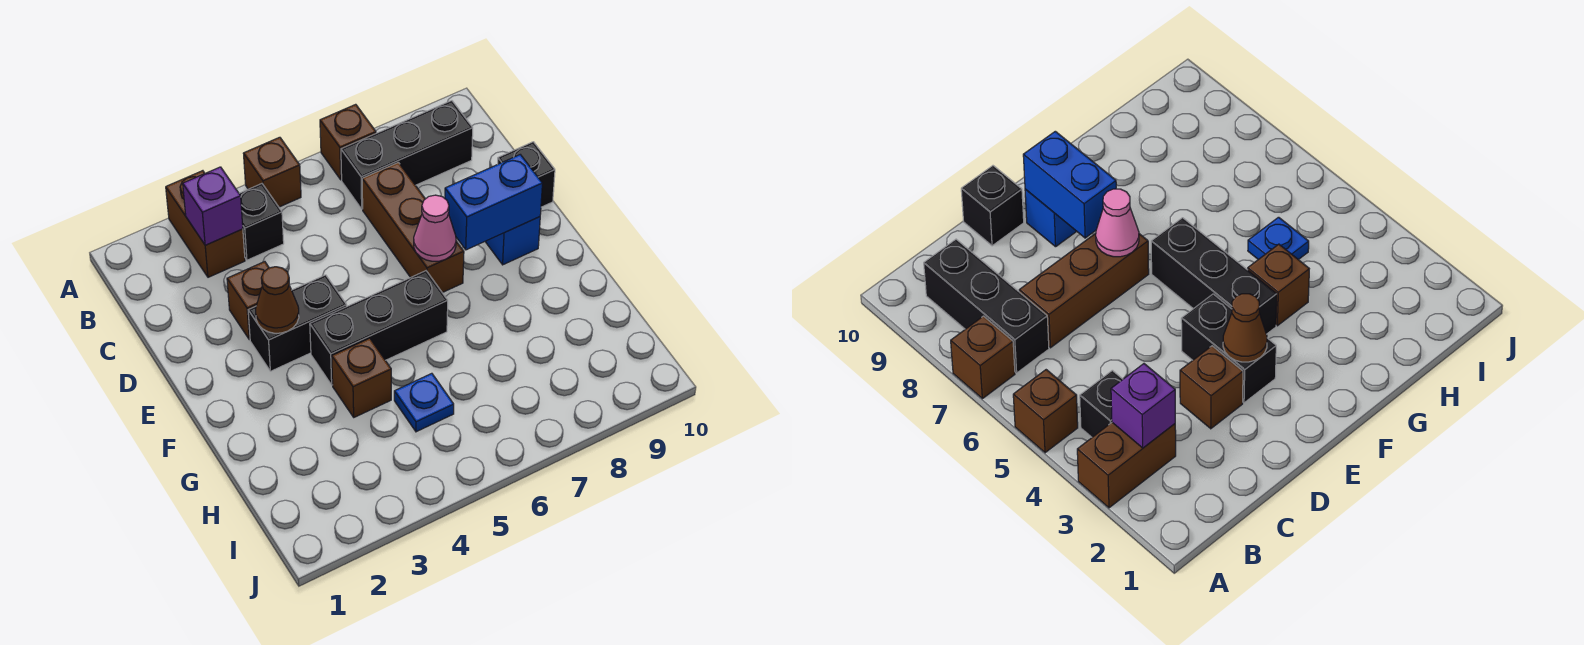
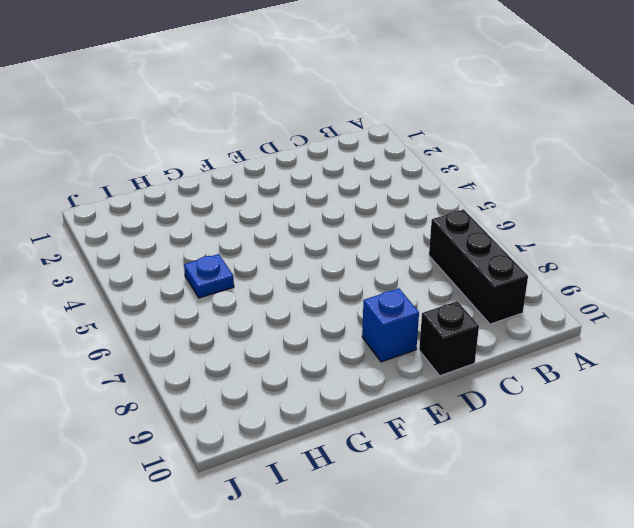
none -> brown 1x2 brick [166,171,245,277]
none -> brown 1x1 brick [243,137,301,207]
none -> brown 1x1 brick [320,104,376,180]

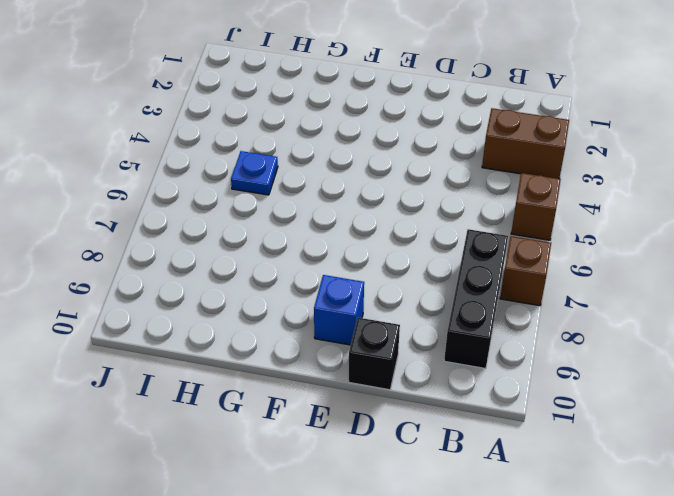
none -> black 1x1 brick [239,184,284,260]
none -> brown 1x3 brick [362,162,464,293]
none -> brown 1x1 brick [227,262,269,340]

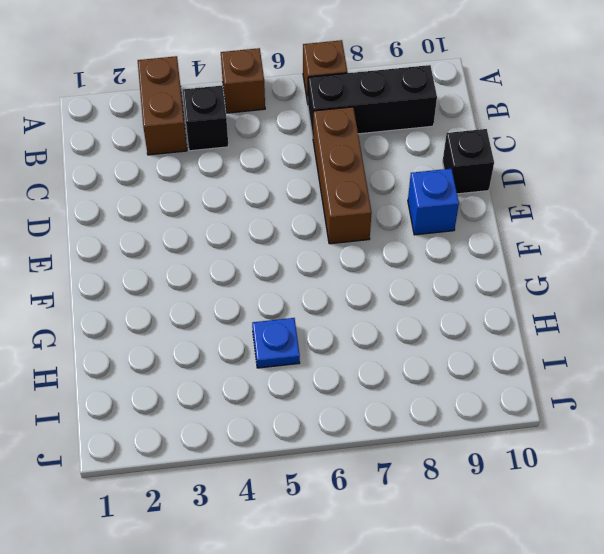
none -> brown 1x1 brick [227,262,269,340]
none -> black 1x2 brick [248,275,347,371]
none -> black 1x3 brick [310,271,448,385]

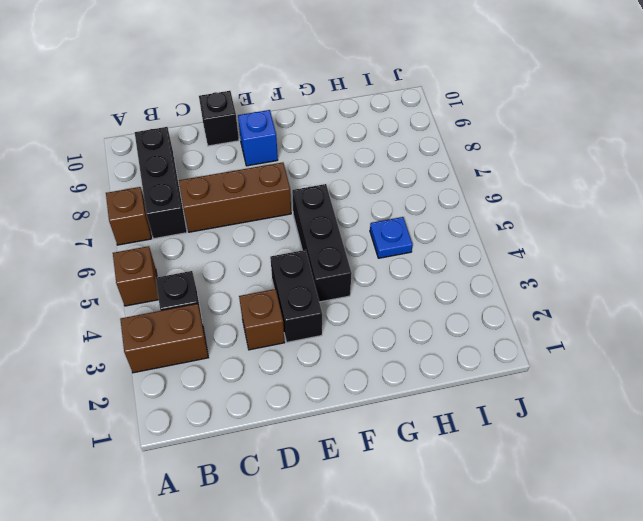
none -> brown 1x1 brick [332,338,391,417]
none -> purple 1x1 brick [183,167,243,245]
none -> brown 1x1 cone [256,267,299,333]

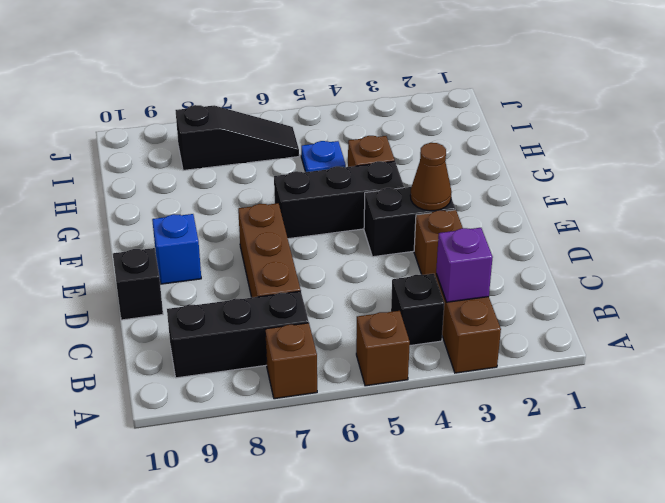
black 1x3 slope [175,105,299,170] -> none
none -> pink 1x1 cone [414,195,456,261]
none -> blue 1x2 brick [445,155,542,250]

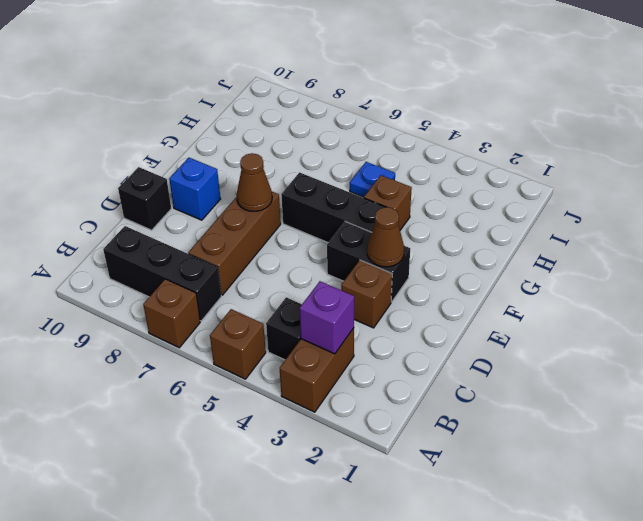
brown 1x1 cone [237,153,272,211] -> pink 1x1 cone [414,195,456,261]
none -> blue 1x2 brick [445,155,542,250]

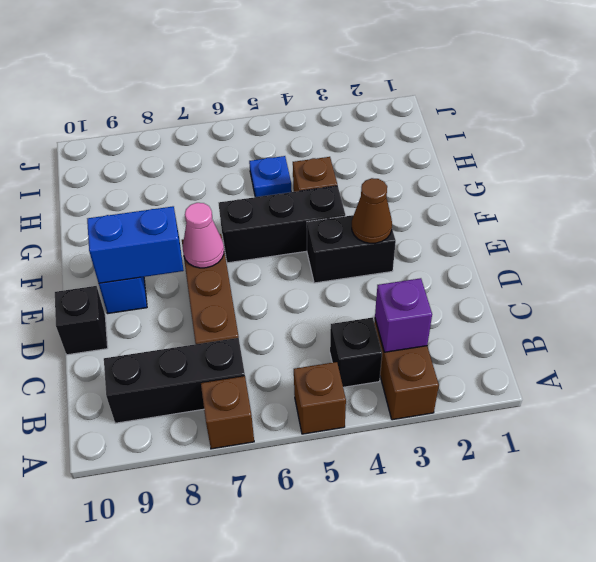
none -> brown 1x1 brick [227,262,269,340]

